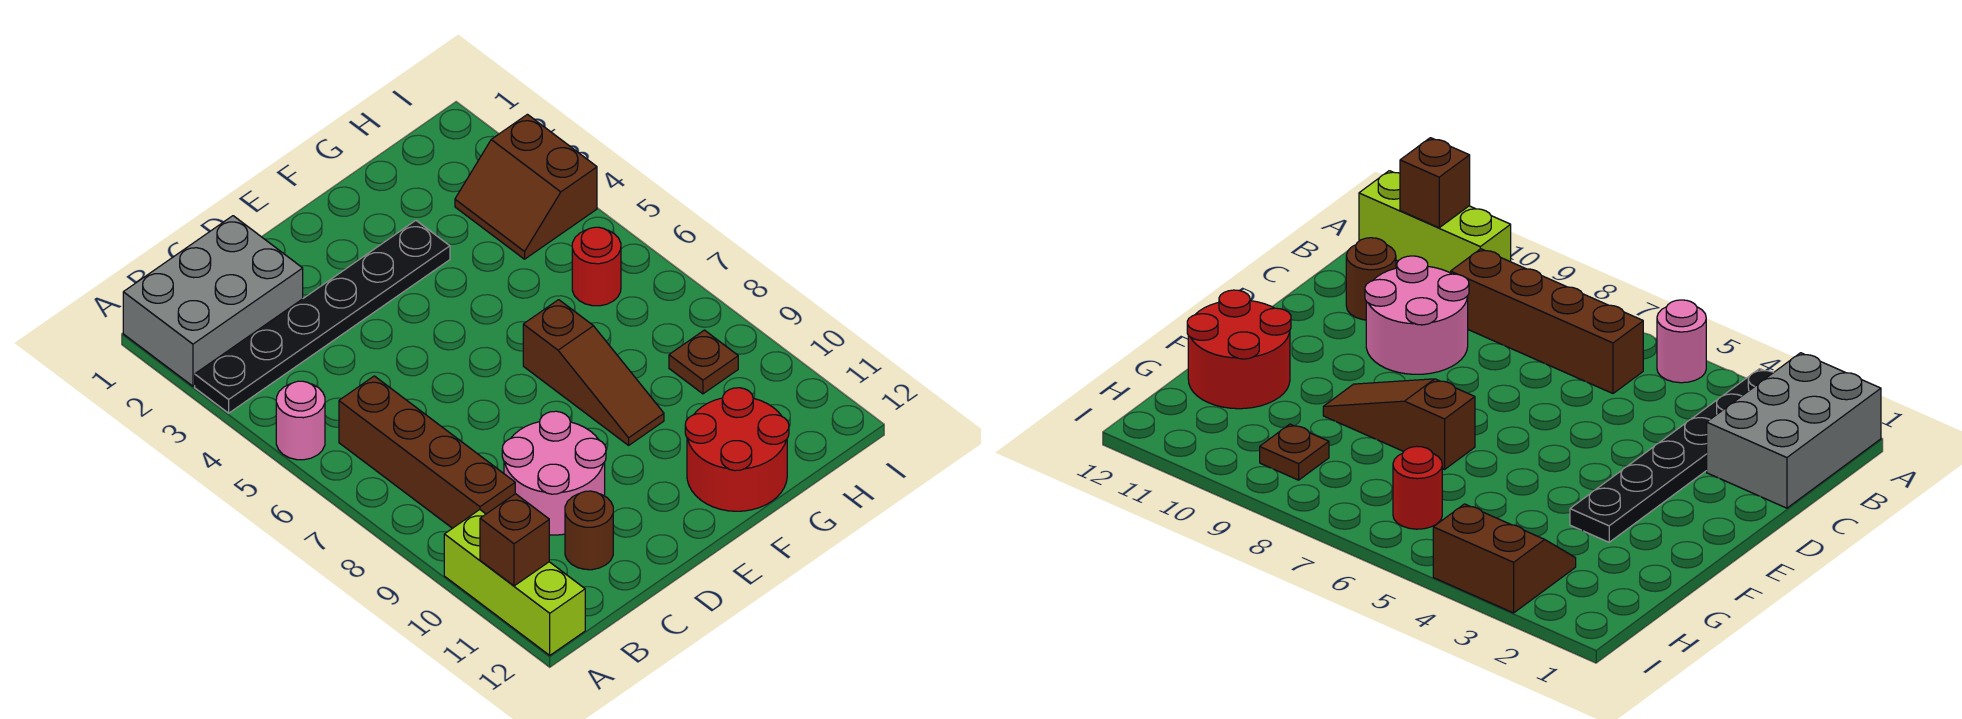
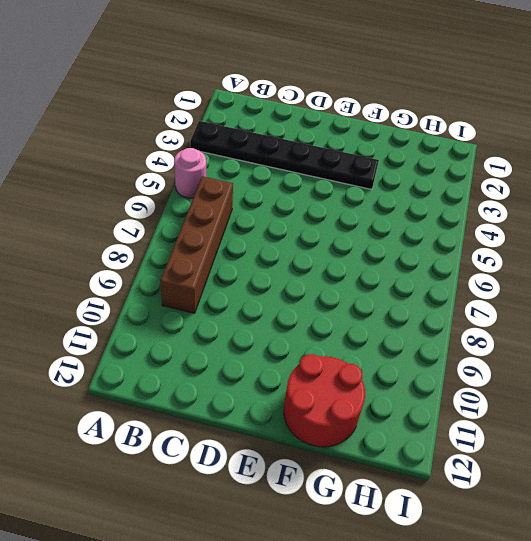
none -> grey 2x3 brick [123,216,303,386]
none -> lime 1x3 brick [444,510,585,655]
none -> pink 2x2 round brick [502,411,606,535]

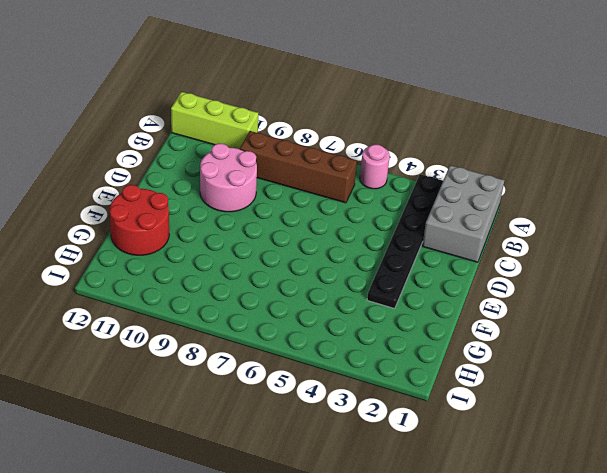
none -> brown 1x1 round brick [565,491,613,570]
none -> brown 1x3 slope [523,300,664,445]
none -> brown 2x2 slope [455,114,597,259]

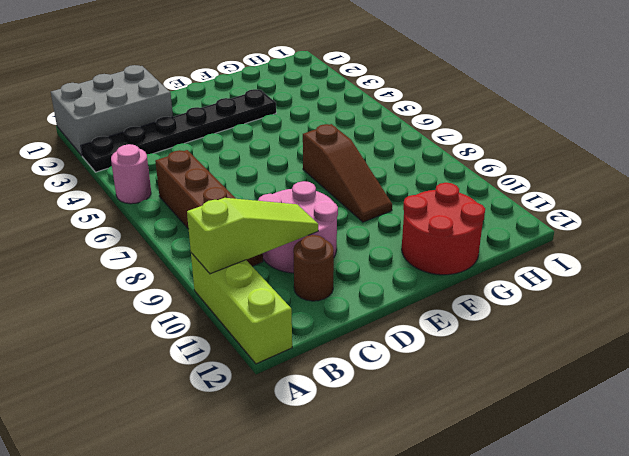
lime 1x3 slope [187,198,318,274] -> none
none -> brown 2x2 slope [455,114,597,259]
none -> red 1x1 round brick [572,227,621,306]
none -> brown 1x1 plate [669,330,738,394]

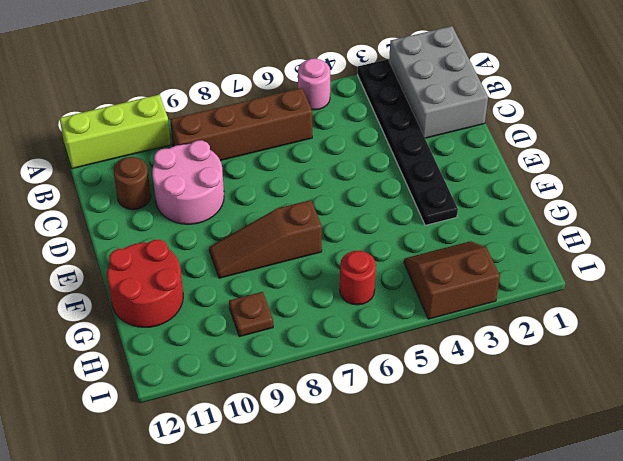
none -> brown 1x1 brick [480,494,549,586]

